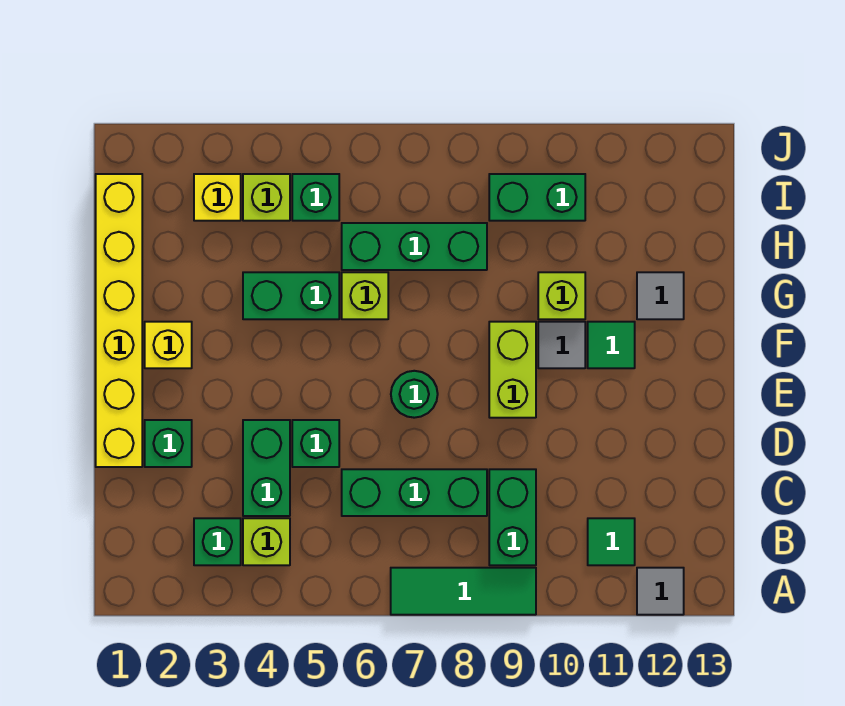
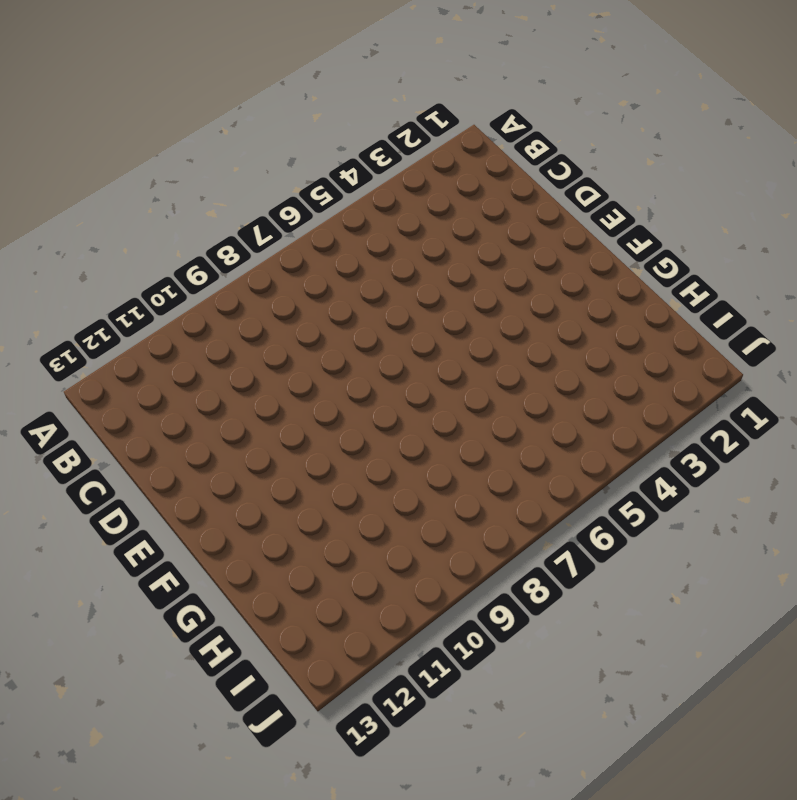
none -> green 1x3 tile [391,568,536,615]
none -> grey 1x1 tile [637,568,684,615]
none -> green 1x1 brick [194,518,241,565]

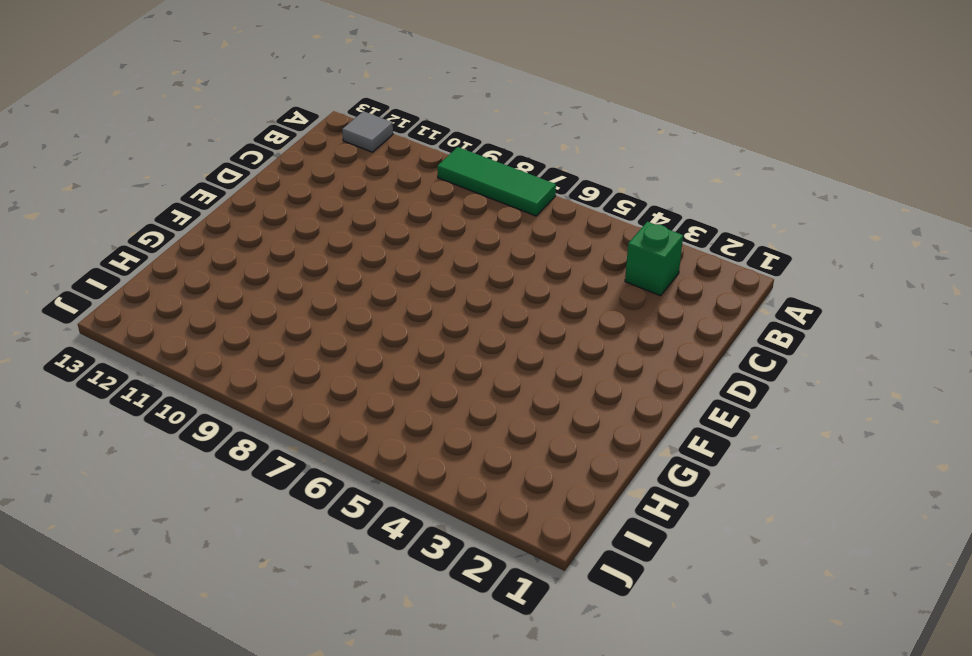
none -> lime 1x1 brick [243,518,290,565]
none -> green 1x2 brick [489,469,536,565]
none -> green 1x1 tile [588,518,635,565]

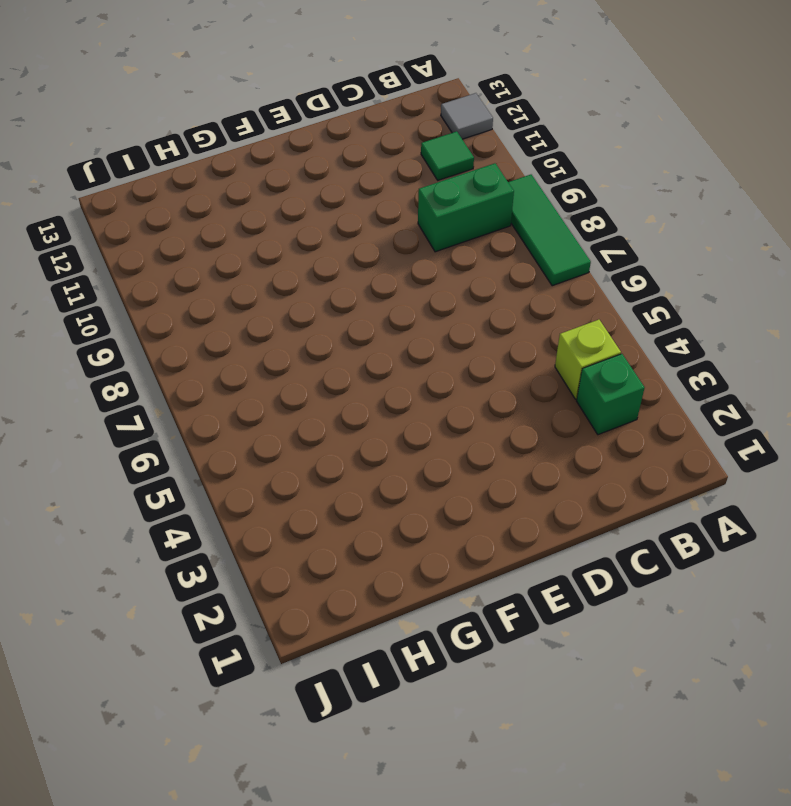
none -> green 1x2 brick [243,420,290,516]
none -> green 1x3 brick [342,469,487,516]
none -> yellow 1x6 brick [96,174,142,467]

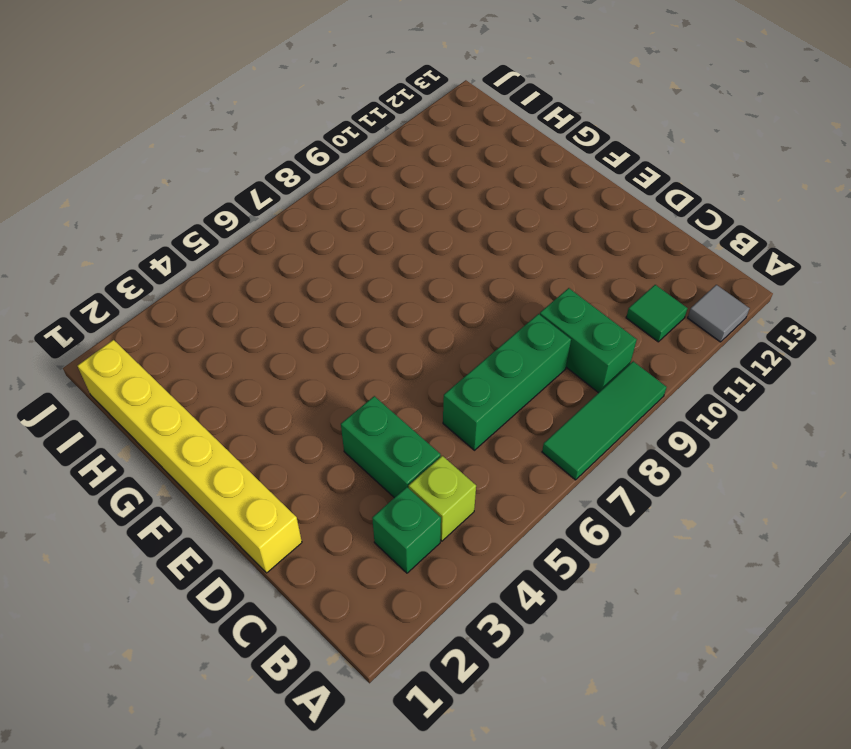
none -> green 1x1 brick [145,420,192,467]
none -> green 1x1 brick [292,420,339,467]
none -> green 1x1 round brick [391,371,438,418]

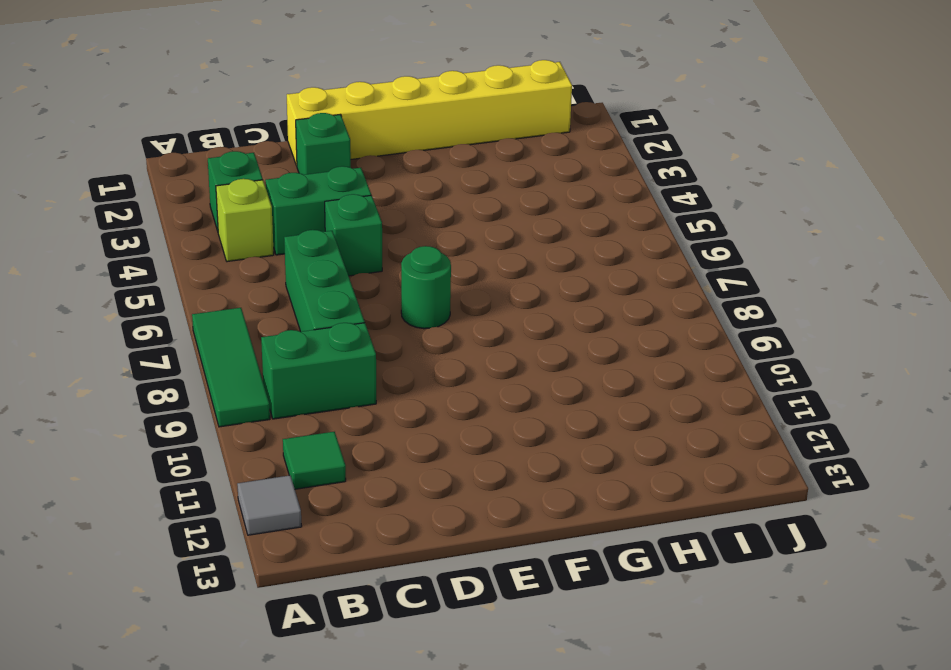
none -> lime 1x2 brick [489,322,536,418]
none -> yellow 1x1 brick [145,322,192,368]
none -> grey 1x1 tile [538,322,585,368]

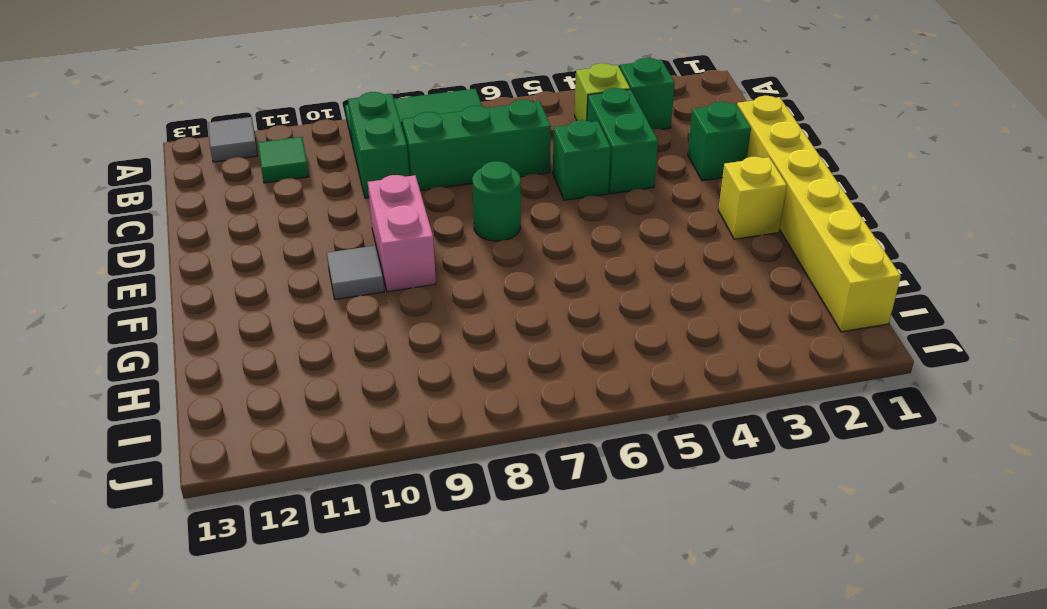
pink 1x2 brick [368,175,436,292] -> lime 1x2 brick [489,322,536,418]
none -> green 1x1 tile [588,322,635,368]
none -> green 1x2 brick [243,272,339,319]
none -> lime 1x1 brick [342,272,388,319]

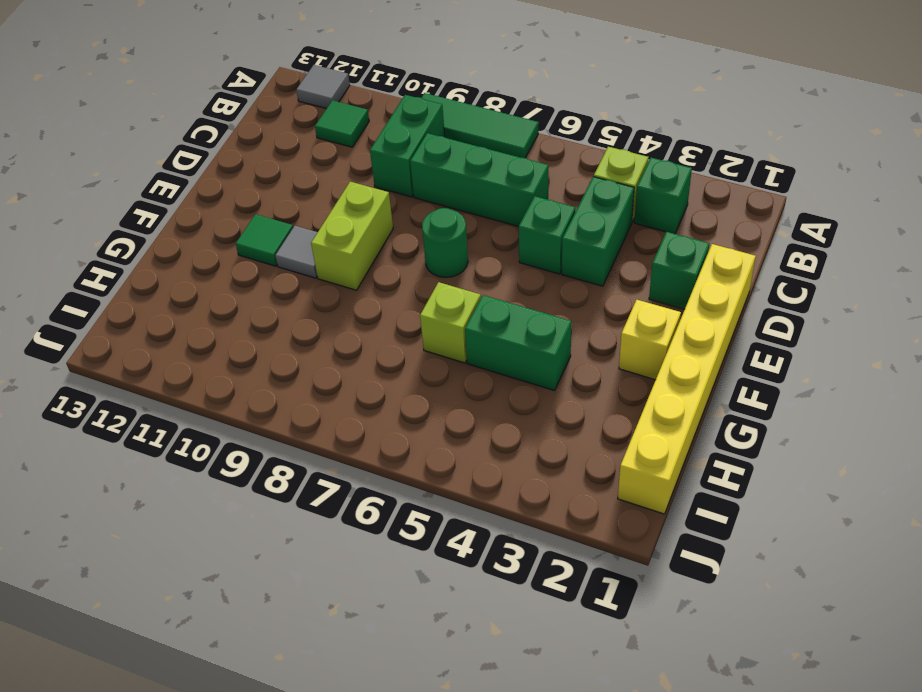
none -> lime 1x1 brick [538,272,585,319]
none -> grey 1x1 tile [637,272,684,319]
none -> green 1x3 brick [342,223,487,270]

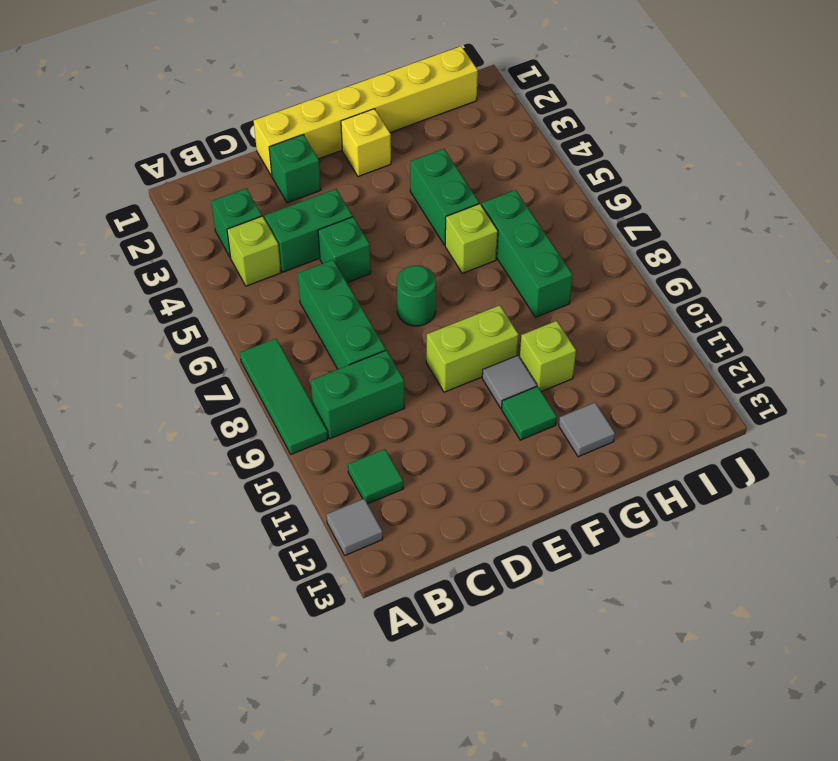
none -> yellow 1x1 brick [194,174,241,221]
none -> lime 1x1 brick [243,174,290,221]
none -> green 1x1 brick [292,174,339,221]

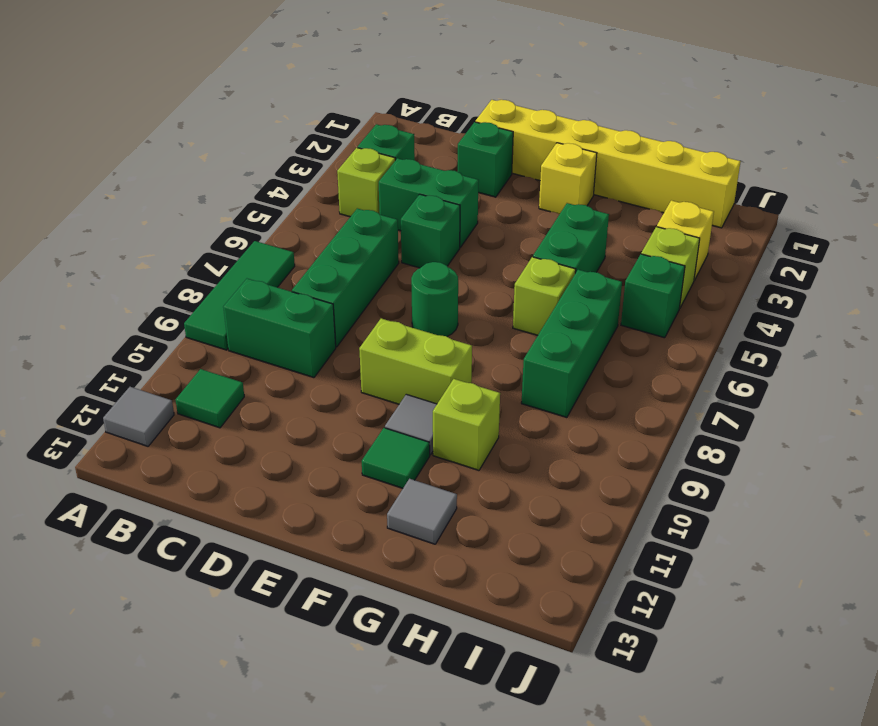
none -> green 1x2 brick [489,174,585,221]

